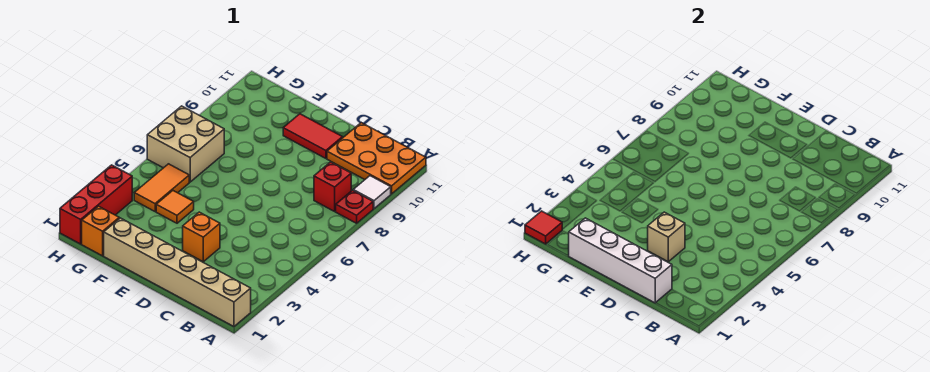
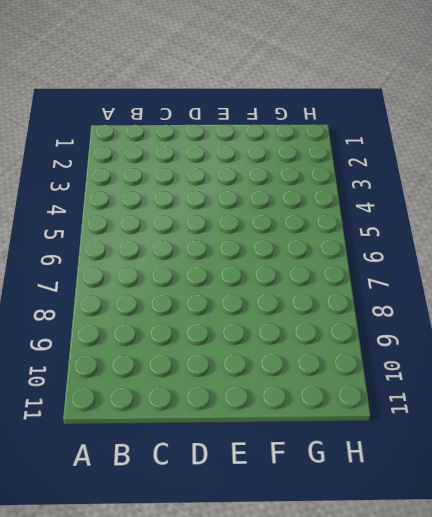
none -> tan 1x6 brick [104,218,251,326]
none -> red 1x1 plate [336,190,373,223]
none -> white 1x1 tile [353,176,391,209]

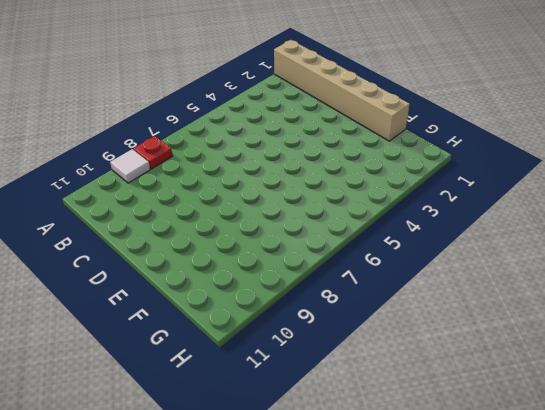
none -> orange 2x3 plate [327,123,426,194]
none -> red 1x1 brick [314,162,351,211]
none -> orange 1x1 brick [183,212,220,262]

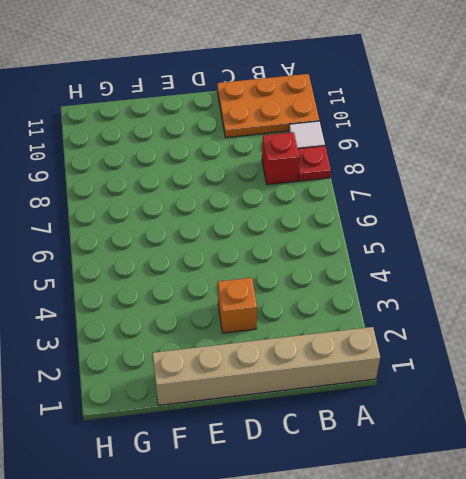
none -> red 1x2 tile [283,114,343,158]
none -> orange 1x1 tile [156,191,194,223]
none -> orange 1x1 brick [82,206,119,256]

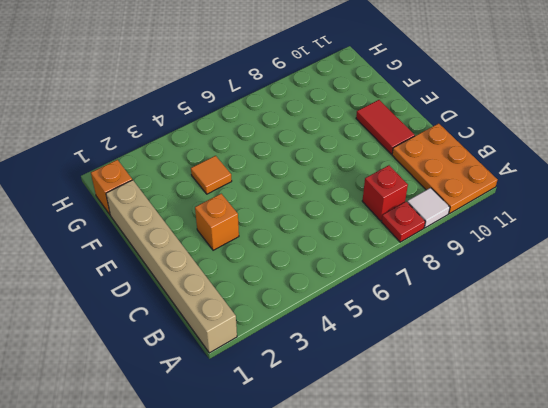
none -> orange 1x2 tile [134,164,189,211]
none -> tan 2x2 brick [147,106,224,182]
none -> red 1x3 brick [60,165,132,244]

